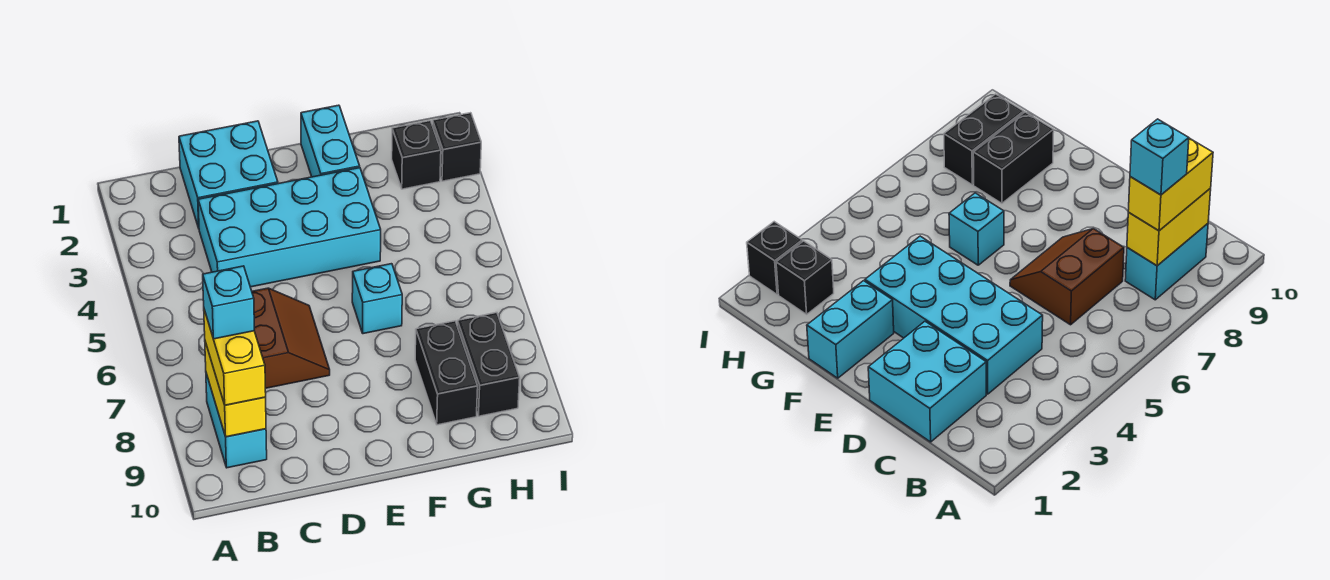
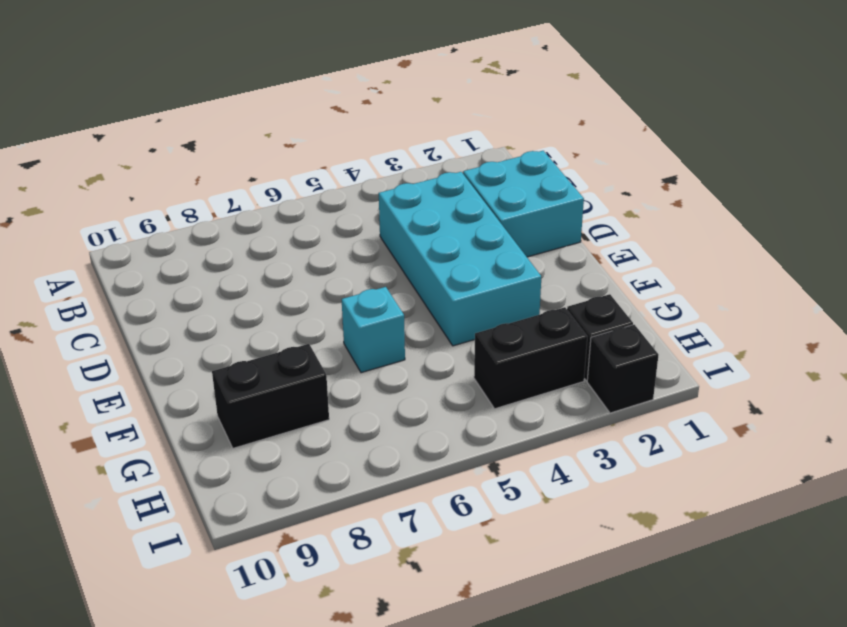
black 1x2 brick [474,307,587,409] -> black 1x2 brick moved to [457,313,520,416]
none -> cyan 1x2 brick [206,373,267,468]
none -> brown 2x2 slope [252,288,330,388]
none -> cyan 1x2 brick [301,105,360,177]

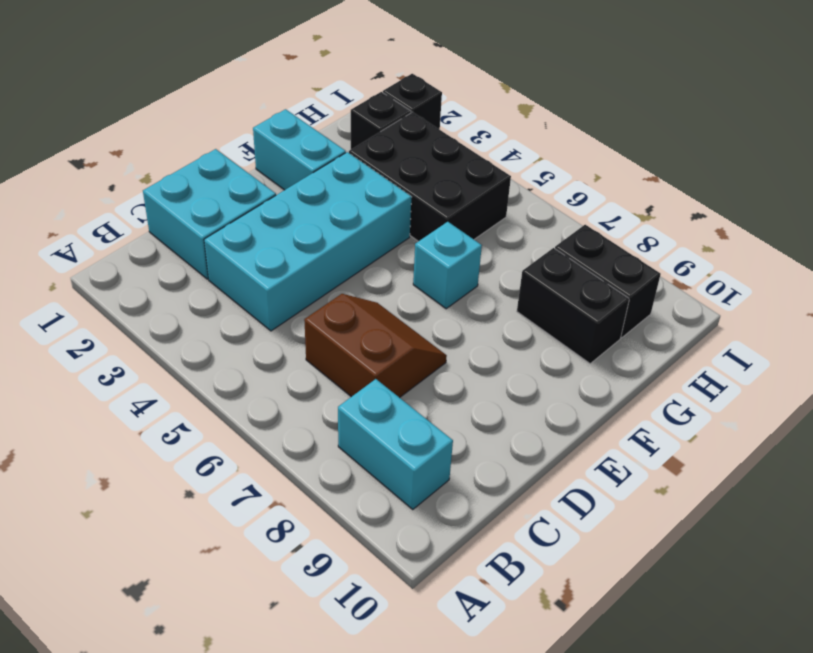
black 2x3 brick [349,112,511,241] -> none
none -> yellow 1x2 brick [205,342,266,437]
none -> yellow 1x2 brick [204,310,266,405]
none -> cyan 1x1 brick [203,266,254,339]

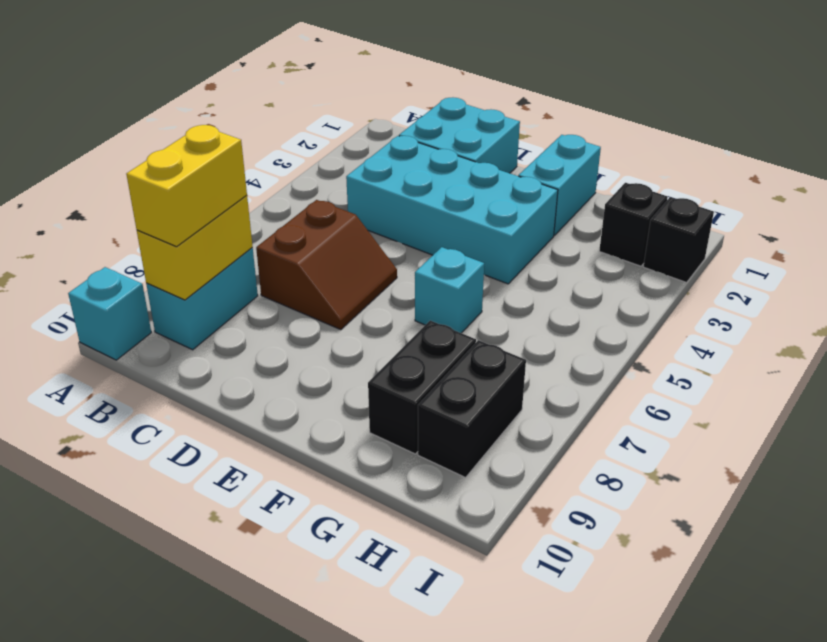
cyan 1x1 brick [68,267,151,360] -> cyan 1x1 brick moved to [203,266,254,339]

